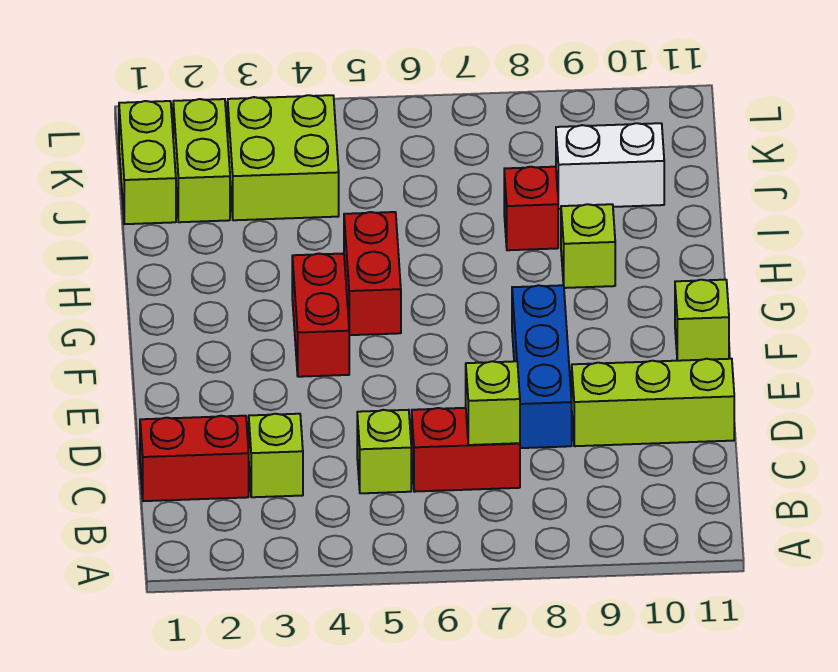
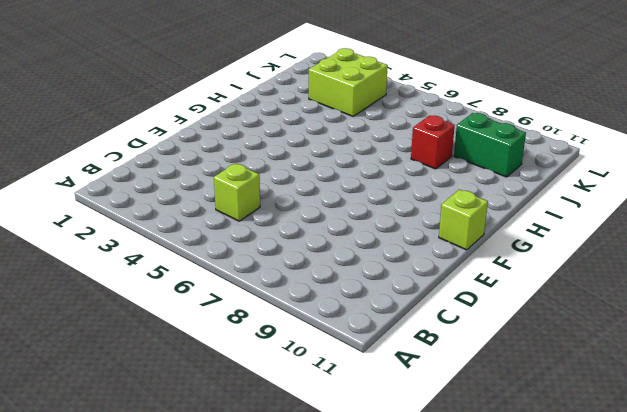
green 1x2 brick [454,113,526,177] -> white 1x2 brick [556,123,664,209]
none -> red 1x2 brick [140,416,249,501]
none -> lime 1x1 brick [249,414,303,497]
none -> red 1x2 brick [412,408,520,492]

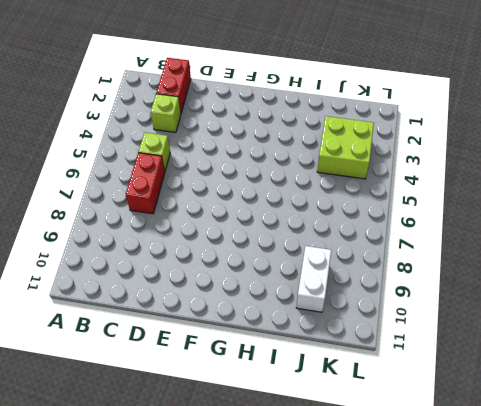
none -> blue 1x3 brick [512,285,572,448]
none -> lime 1x3 brick [572,359,734,446]
none -> red 1x2 brick [292,253,349,377]

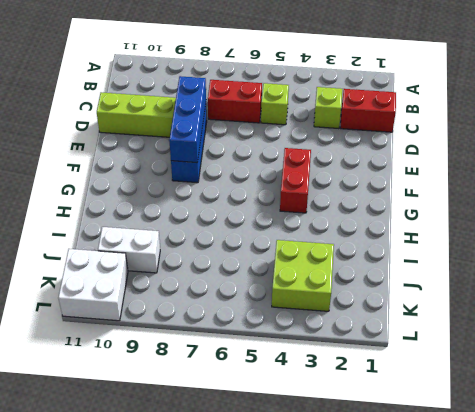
blue 1x3 brick [169,76,206,163] -> none
white 2x2 brick [58,249,128,321] -> none
none -> lime 1x1 brick [675,280,729,361]
none -> red 1x2 brick [344,212,401,335]
none -> lime 1x1 brick [561,204,615,288]

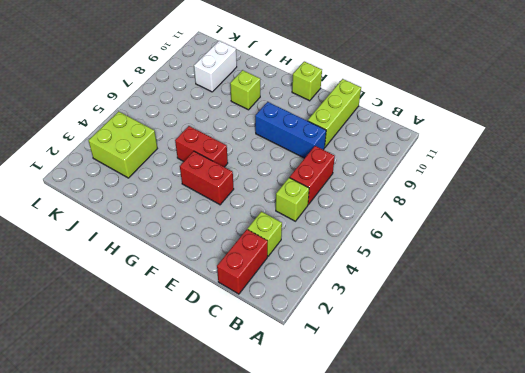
none -> red 1x1 brick [504,167,558,250]
none -> lime 1x2 brick [119,101,176,224]
none -> lime 1x2 brick [173,99,230,222]

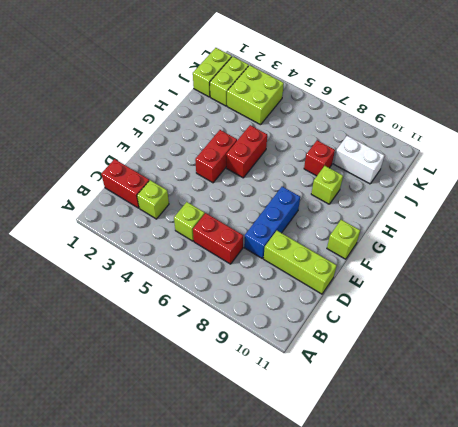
none -> lime 1x1 brick [466,361,520,445]

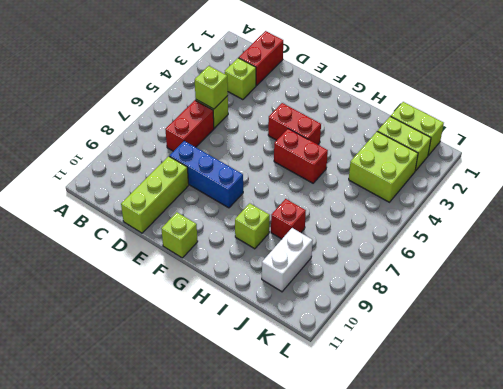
lime 1x1 brick [195,66,228,109] -> lime 1x1 brick moved to [466,361,520,445]

